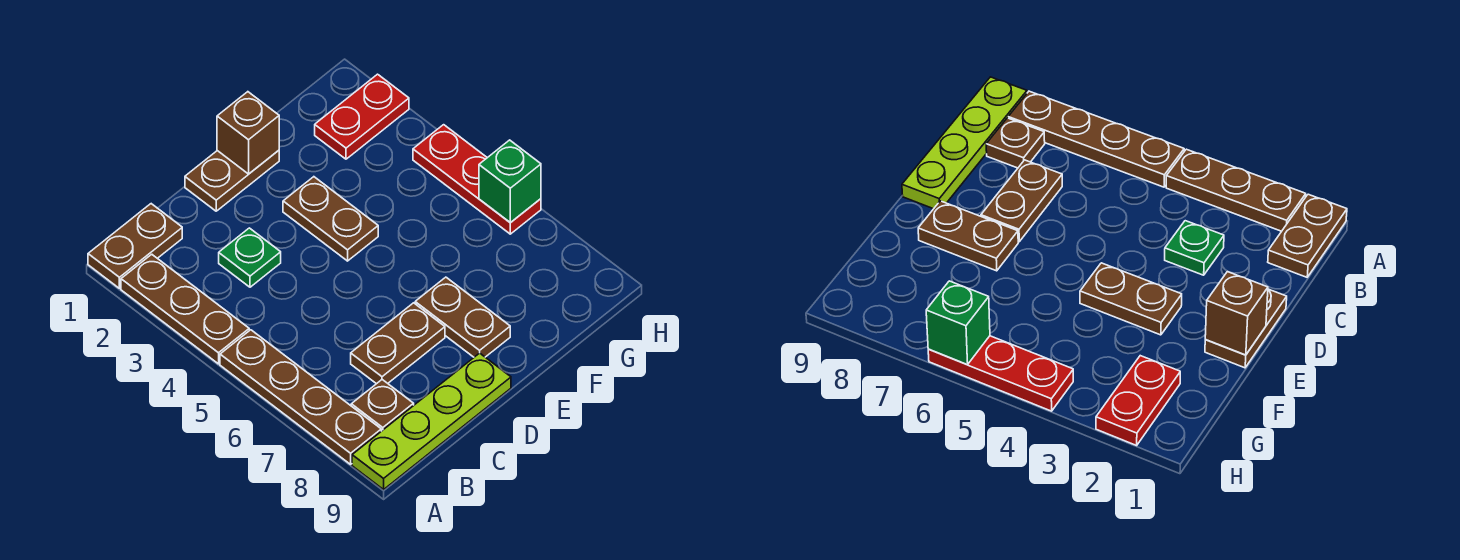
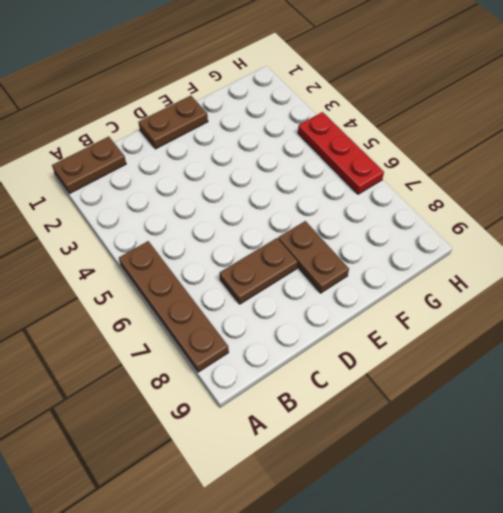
none -> brown 1x3 plate [121,254,249,364]
none -> lime 1x4 plate [352,353,511,489]
none -> brown 1x1 plate [351,380,414,431]

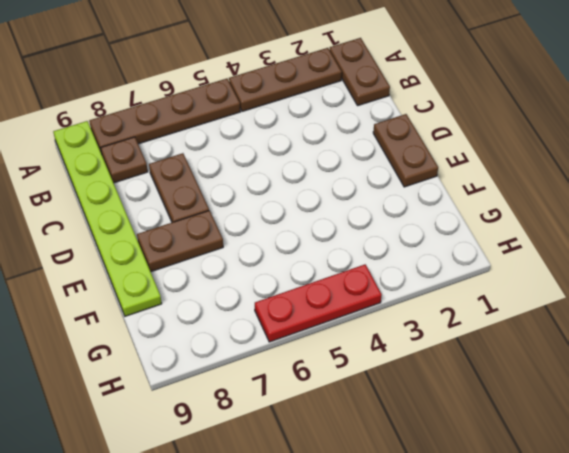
lime 1x6 plate [53,121,162,316] -> lime 1x4 plate [352,353,511,489]
none -> green 1x1 plate [219,228,281,287]
none -> brown 1x2 plate [283,177,378,261]
none -> red 1x2 plate [315,74,409,159]

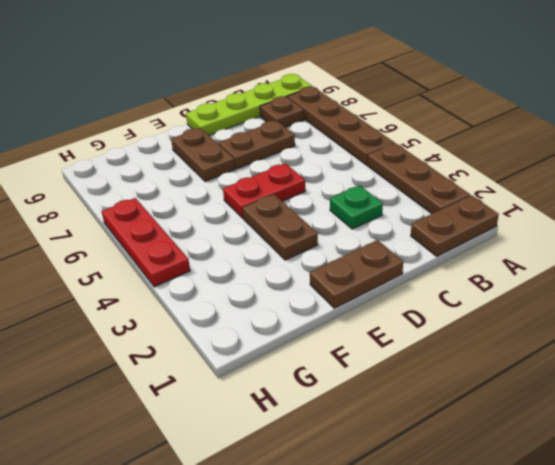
red 1x2 plate [223,163,305,218] -> red 1x2 plate moved to [315,74,409,159]
none -> brown 1x1 brick [217,92,279,174]
none -> green 1x1 brick [479,140,541,223]

